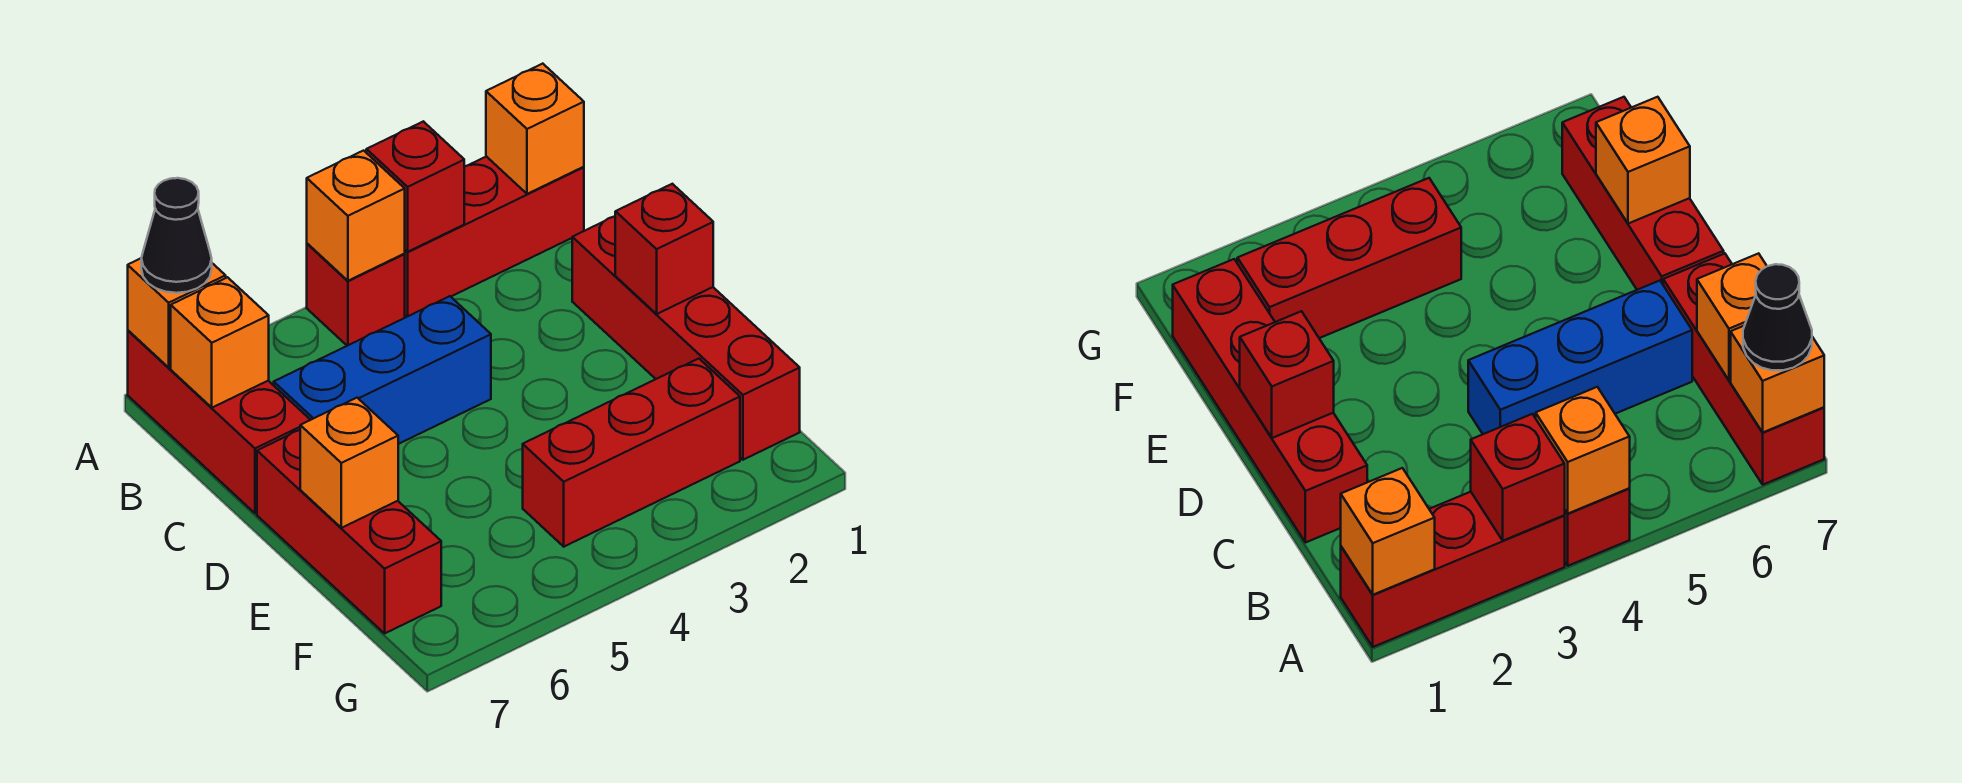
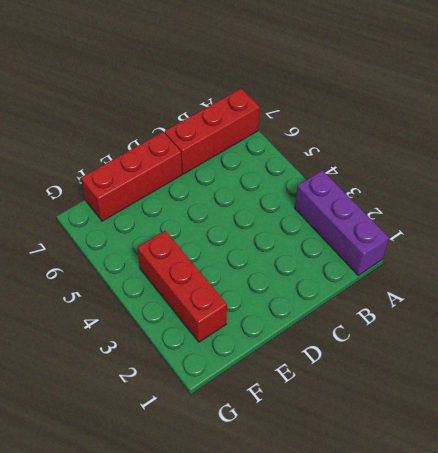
purple 1x3 brick [295,170,389,275] -> red 1x3 brick [405,156,584,317]
none -> red 1x1 brick [307,244,405,346]
none -> red 1x4 brick [572,216,800,460]
none -> blue 1x3 brick [274,296,491,444]

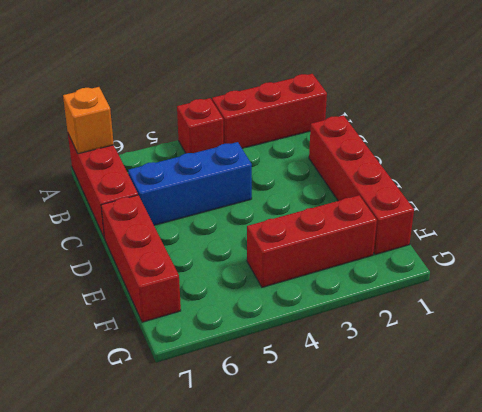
none -> orange 1x1 brick [486,64,584,194]
none -> red 1x1 brick [366,121,464,252]
none -> orange 1x1 brick [307,151,405,281]

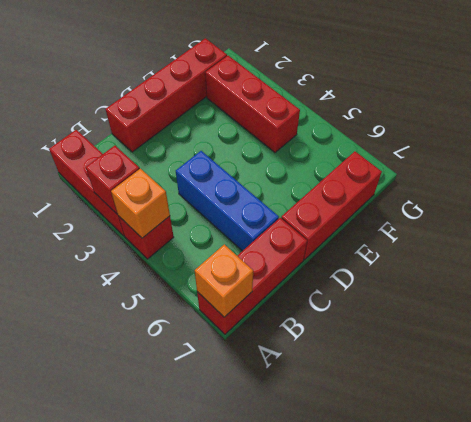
none -> orange 1x1 brick [486,64,584,194]
none -> orange 1x1 brick [171,277,269,408]
none -> red 1x1 brick [615,184,713,314]

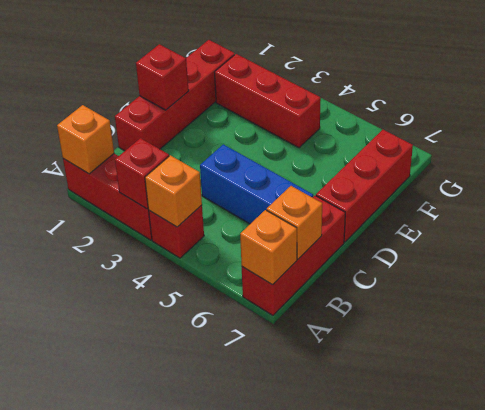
none -> orange 1x1 brick [300,398,398,528]
none -> black 1x1 cone [141,178,212,293]

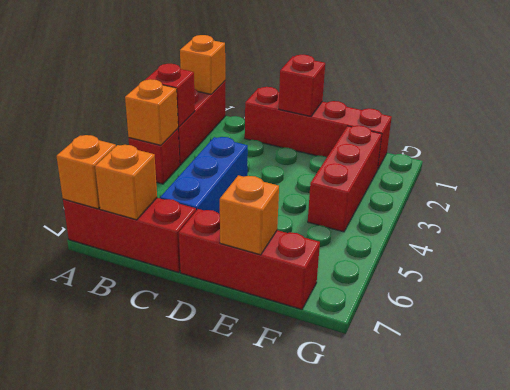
none -> black 1x1 cone [141,178,212,293]

